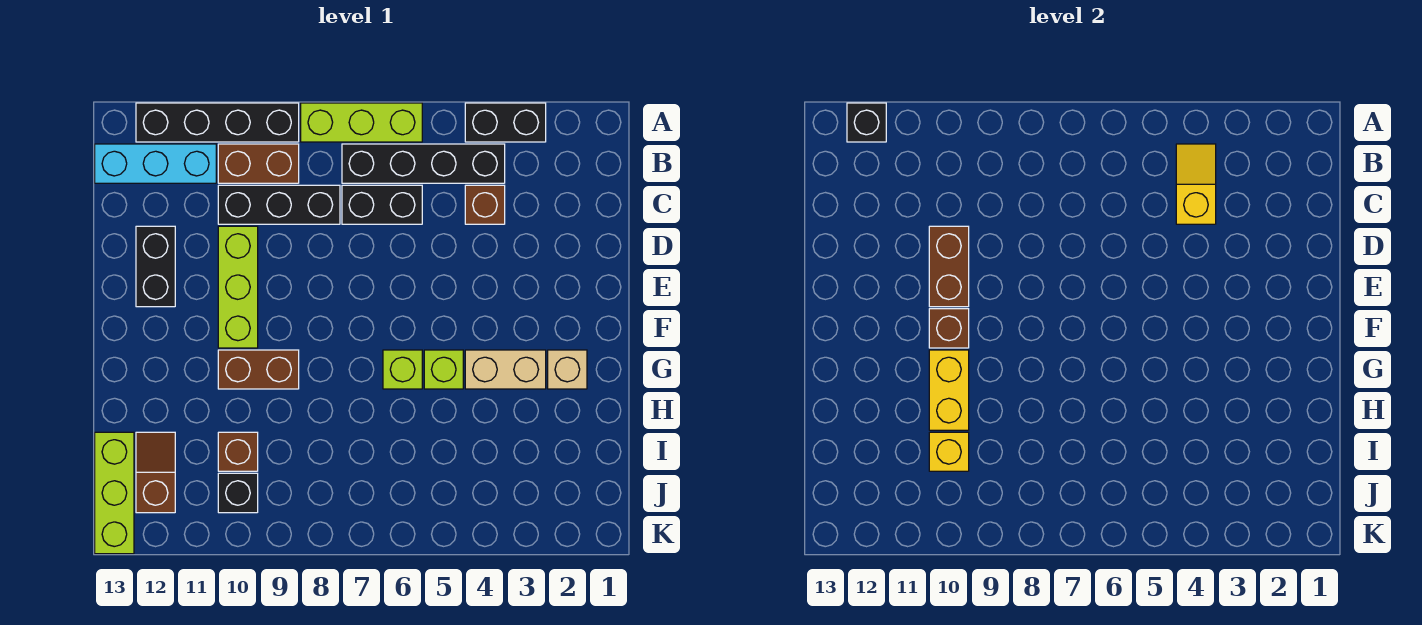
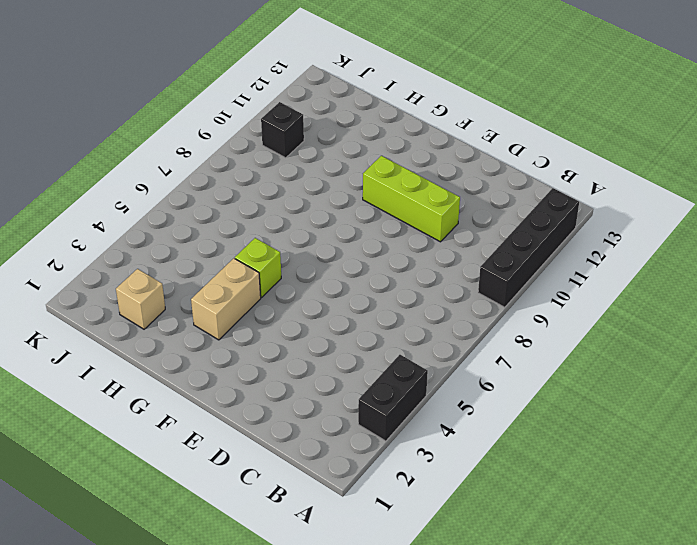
tan 1x1 brick [116,269,165,329] -> tan 1x1 brick moved to [548,350,587,389]
none -> lime 1x3 brick [301,103,422,142]
none -> black 1x4 brick [342,144,505,183]
none -> brown 1x2 brick [218,144,299,183]

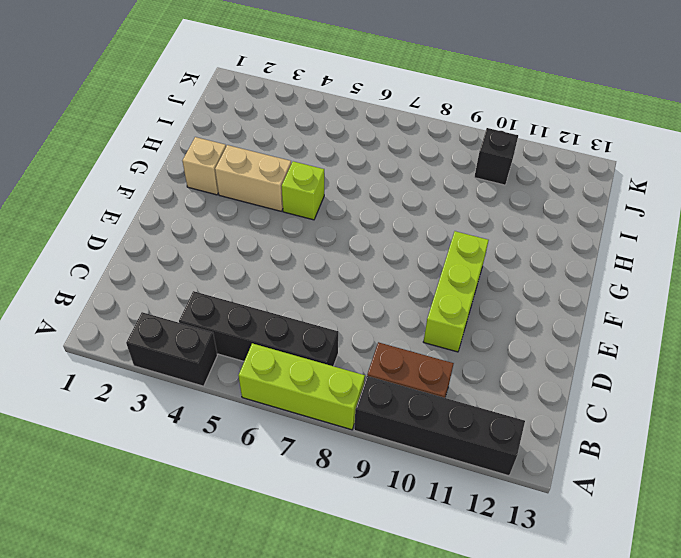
none -> cyan 1x3 brick [95,144,216,183]
none -> brown 1x1 brick [465,185,505,224]
none -> black 1x2 brick [342,185,422,224]

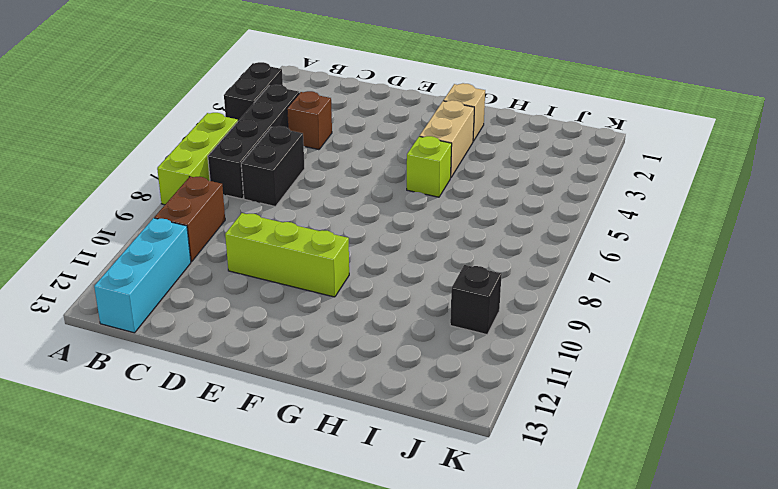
none -> black 1x4 brick [136,103,299,142]
none -> black 1x3 brick [218,185,340,224]
none -> black 1x2 brick [136,226,175,307]

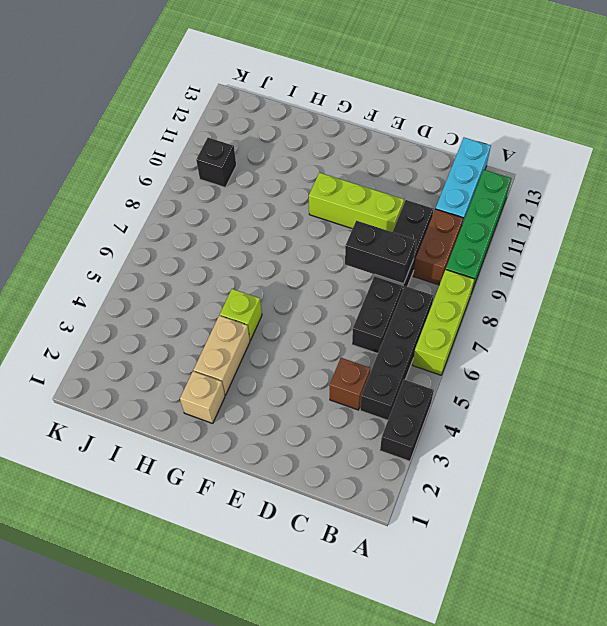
green 1x4 brick [446,170,511,293] -> black 1x4 brick [136,103,299,142]
black 1x2 brick [345,221,416,284] -> black 1x2 brick moved to [136,226,175,307]
none -> lime 1x1 brick [383,350,422,389]
none -> brown 1x2 brick [218,350,299,389]
none -> brown 1x1 brick [218,432,258,471]

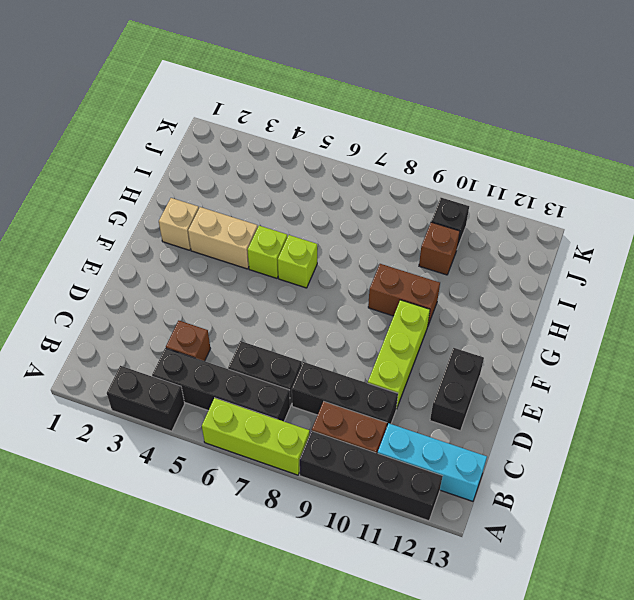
none -> brown 1x2 slope [136,432,175,513]
none -> lime 1x3 brick [95,432,134,554]
none -> black 1x1 brick [847,103,886,142]

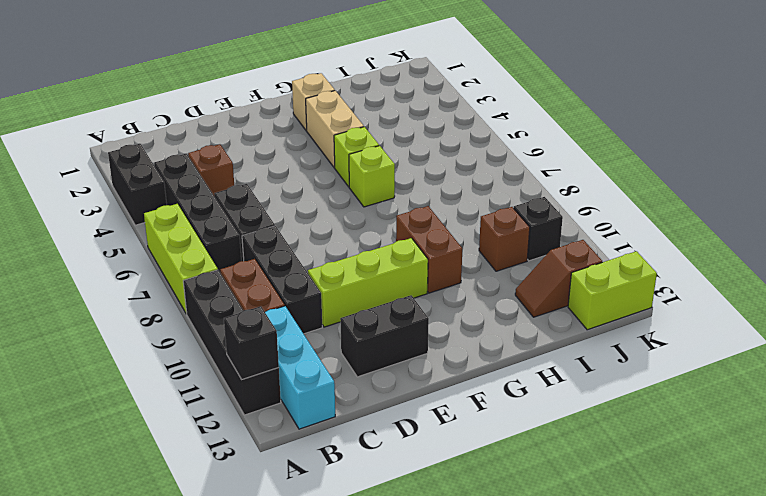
lime 1x2 brick [568,251,657,330] -> lime 1x3 brick [95,432,134,554]
none -> yellow 1x2 slope [1176,144,1216,224]
none -> brown 1x2 brick [929,226,969,307]
none -> brown 1x1 brick [929,309,969,348]

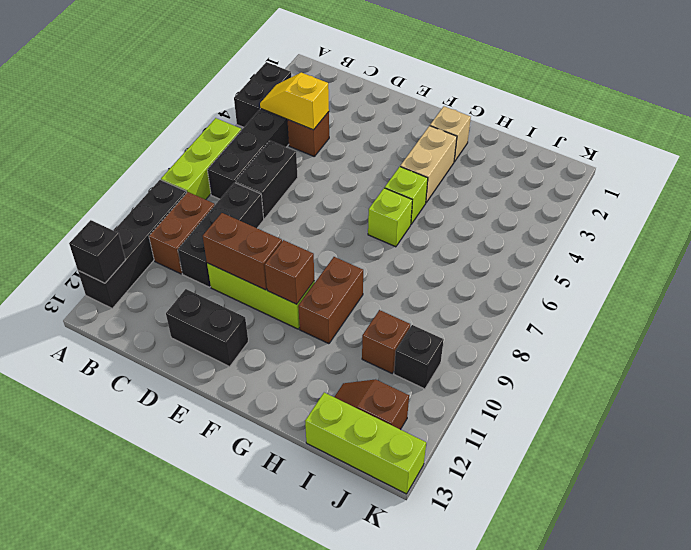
none -> cyan 1x3 brick [95,144,216,183]
none -> yellow 1x2 brick [929,350,969,430]
none -> yellow 1x1 brick [929,432,969,471]

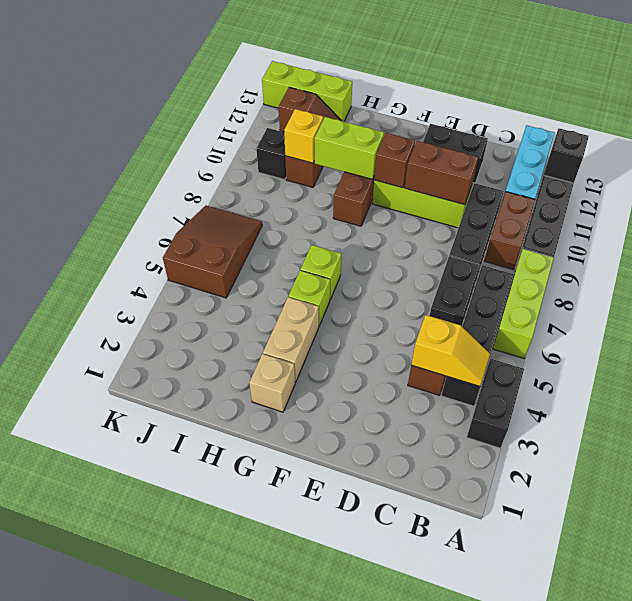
lime 1x2 brick [315,117,384,179] -> yellow 1x2 brick [929,350,969,430]
brown 2x3 slope [163,206,262,298] -> none

